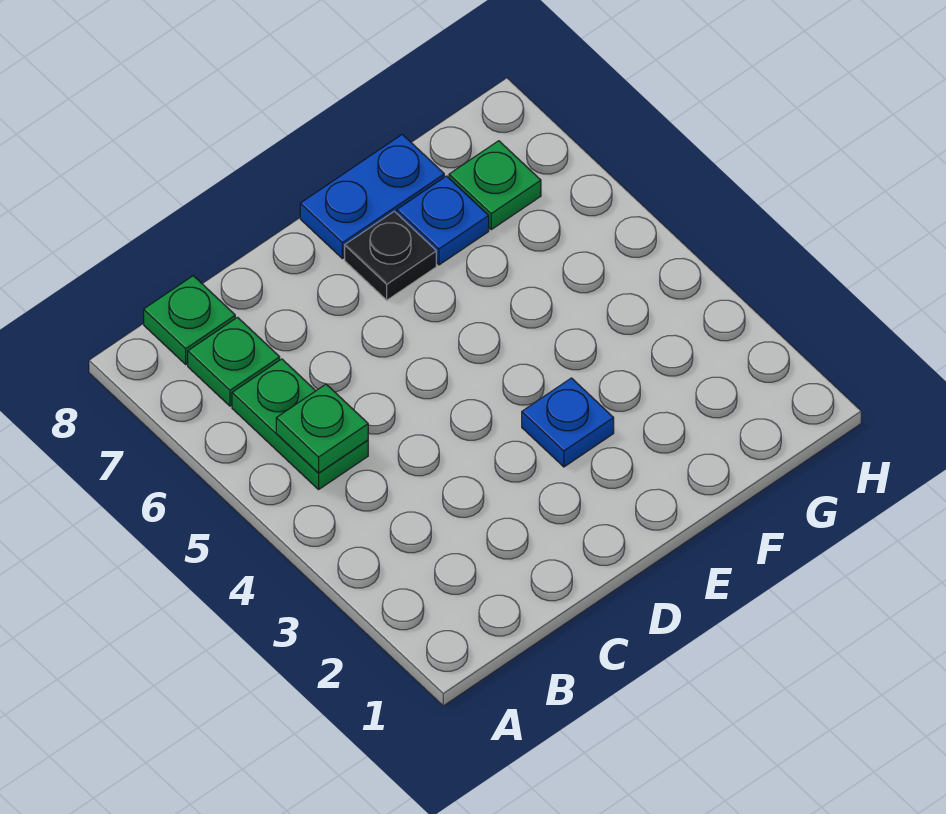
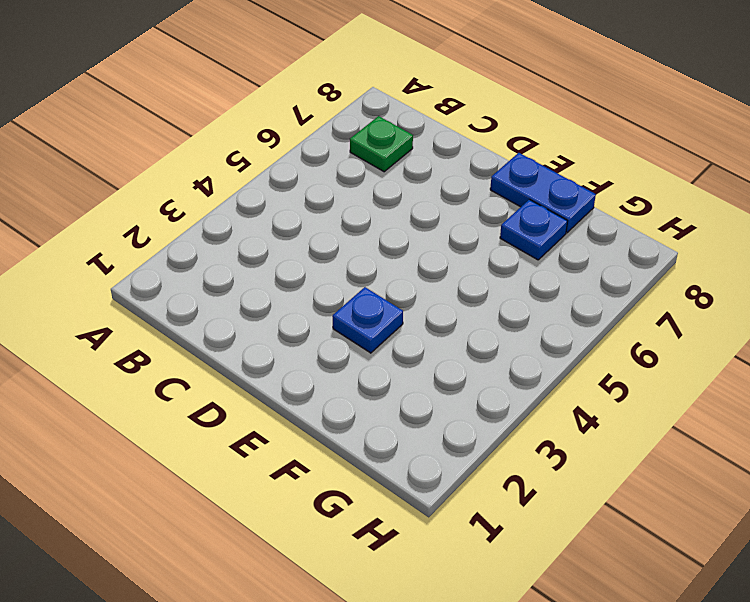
none -> green 1x2 plate [232,359,368,489]
none -> green 1x1 plate [144,276,235,364]

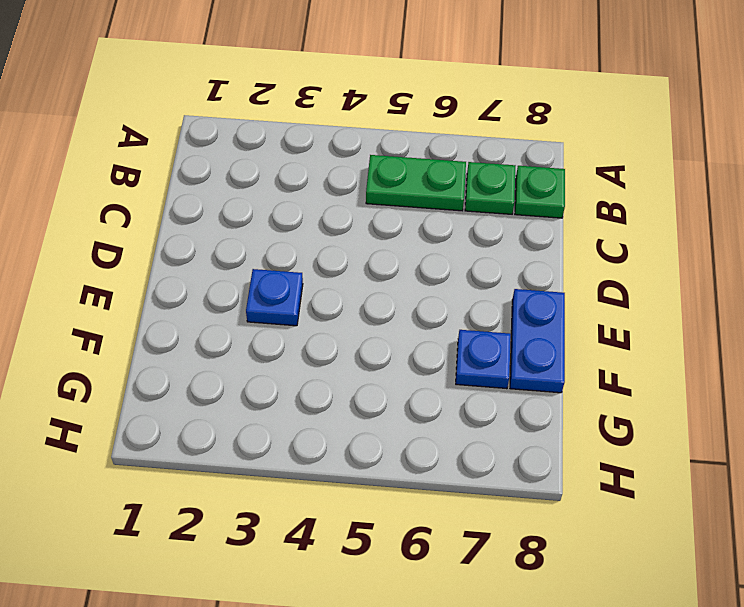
none -> black 1x1 plate [345,211,436,300]
none -> green 1x1 plate [449,141,541,229]

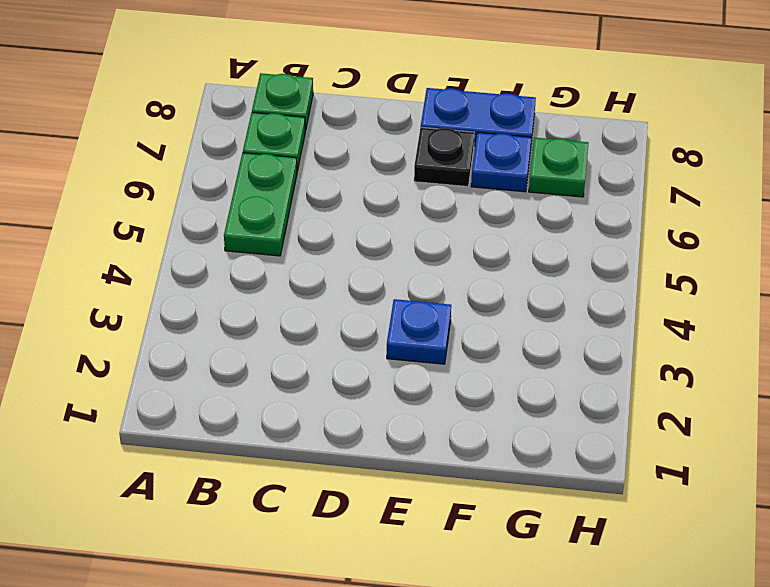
none -> green 1x1 plate [276,384,368,473]

